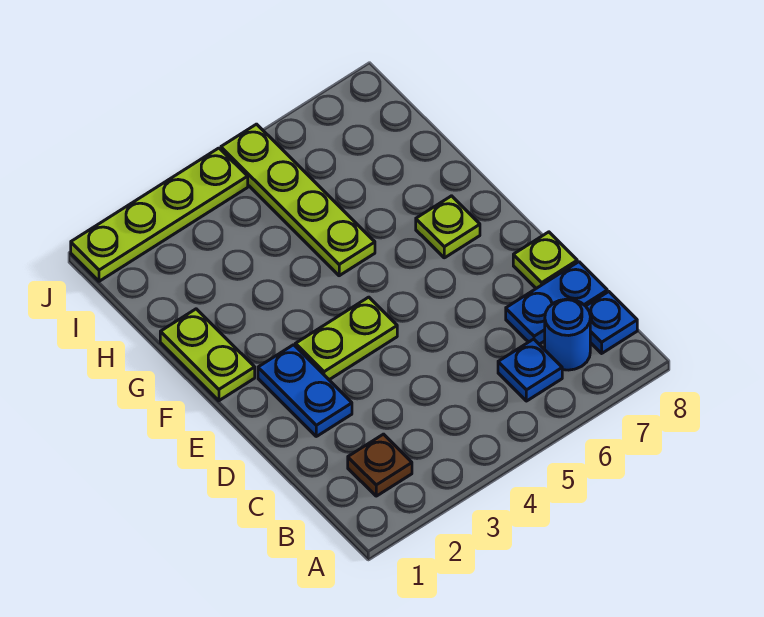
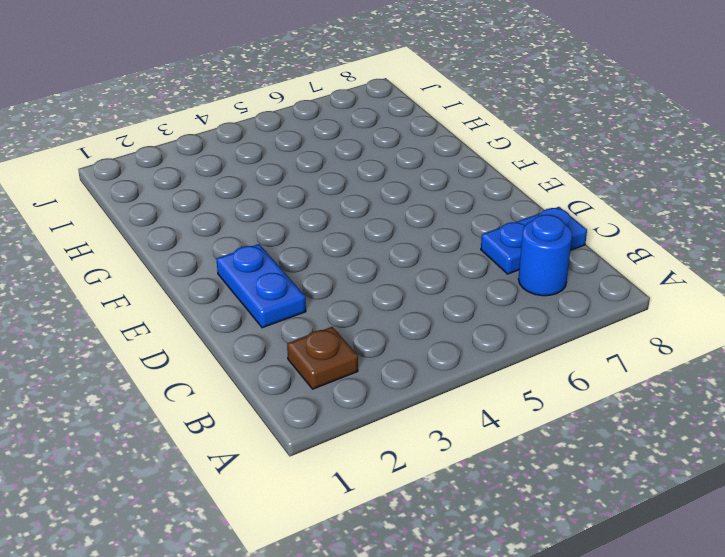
none -> blue 1x1 plate [498,339,562,401]
none -> blue 1x1 plate [586,292,637,353]
none -> lime 1x1 plate [513,232,577,288]

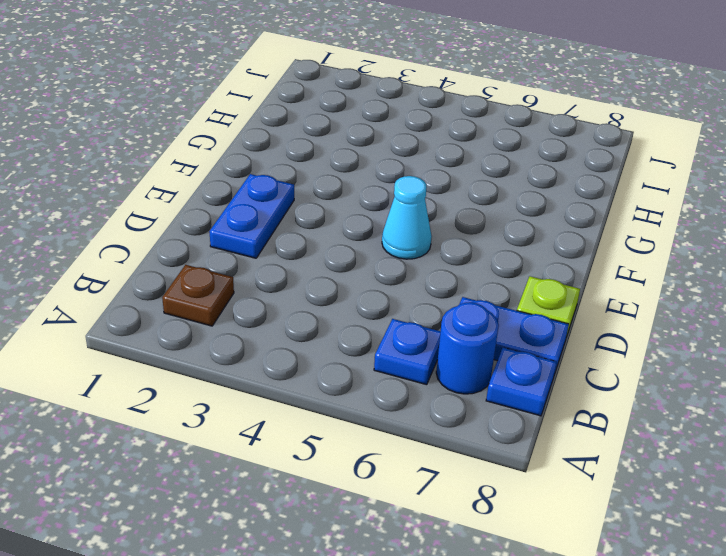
cyan 1x1 cone [382,176,432,259] -> none
none -> lime 1x2 plate [295,297,397,380]
none -> lime 1x2 plate [160,309,255,401]
none -> lime 1x1 plate [416,196,480,258]

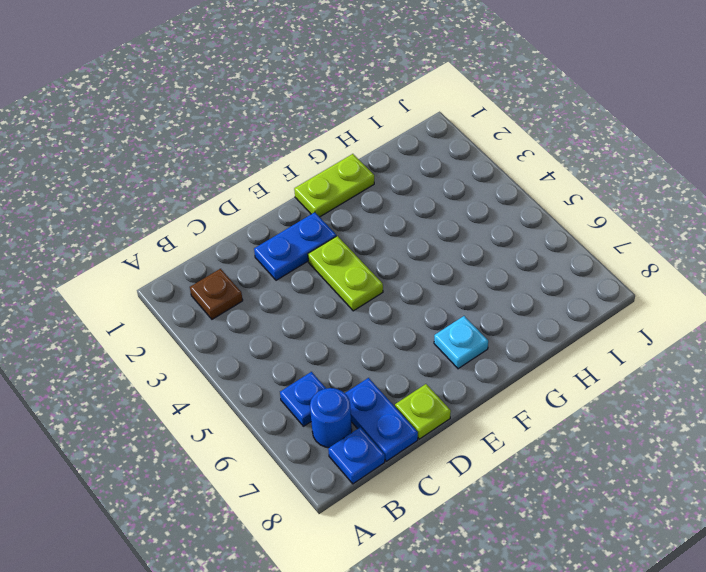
cyan 1x1 plate [434,316,488,369] -> lime 1x1 plate [416,196,480,258]
none -> lime 1x4 plate [221,124,375,276]
none -> lime 1x4 plate [71,148,248,281]

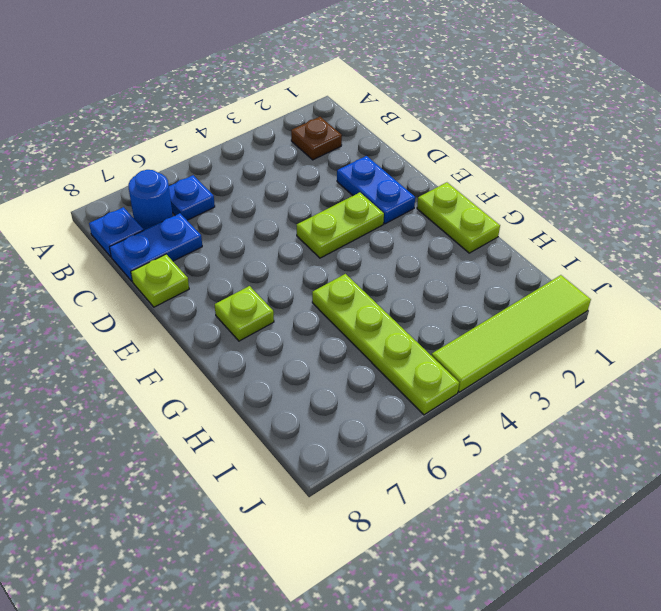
lime 1x4 tile [432,275,591,392] -> lime 1x4 plate [71,148,248,281]

